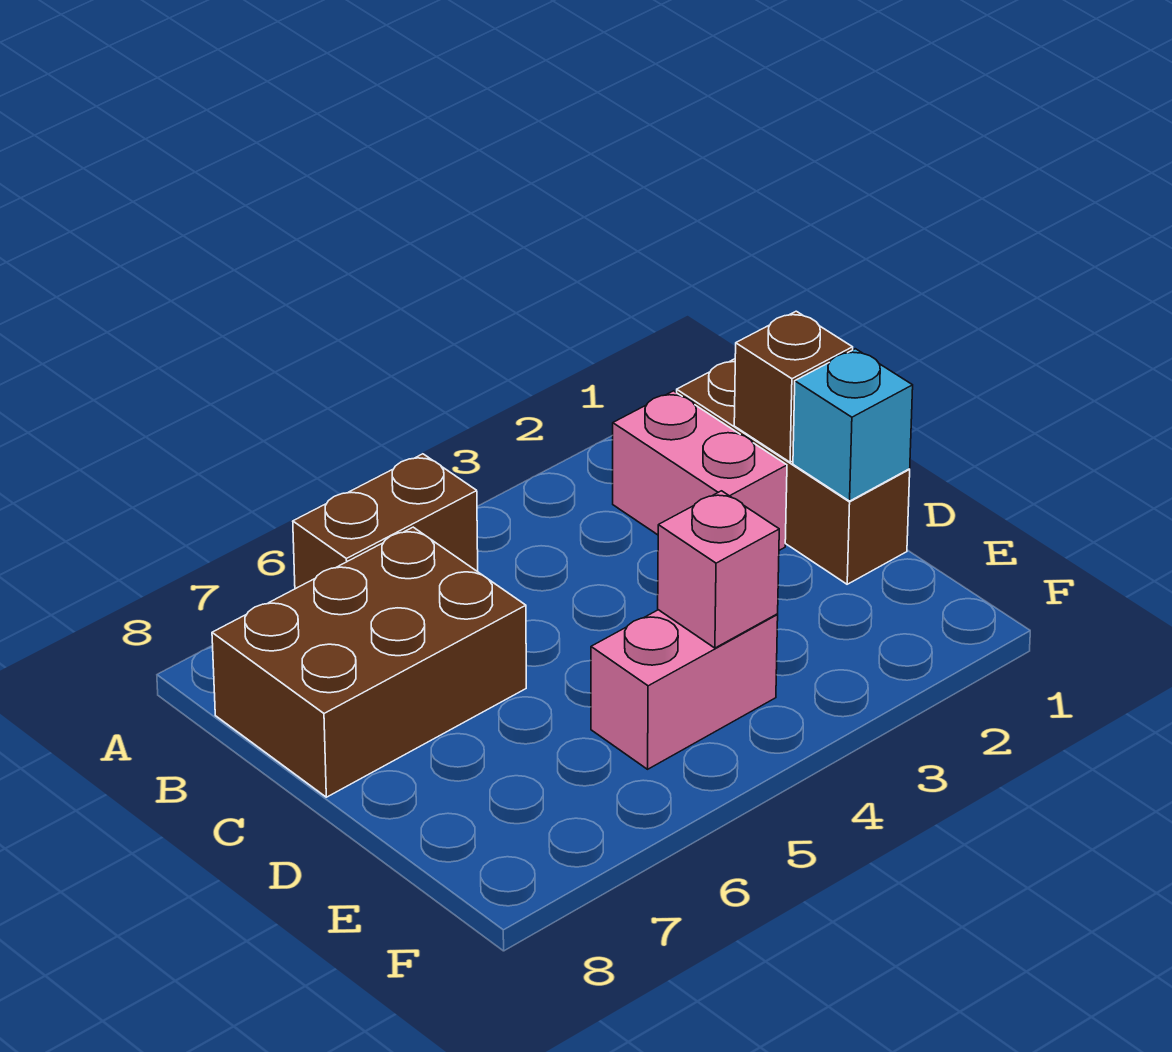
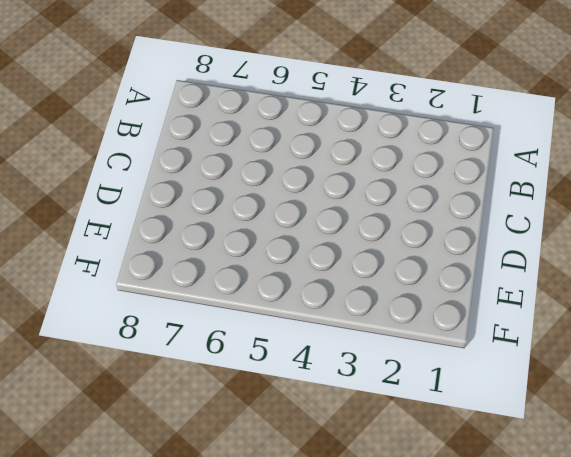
none -> brown 1x2 brick [293,454,478,589]
none -> brown 1x3 brick [677,359,910,584]

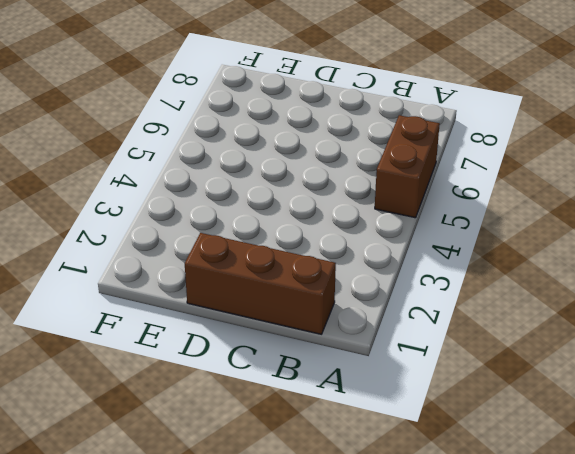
none -> pink 1x2 brick [613,391,787,550]
none -> brown 2x3 brick [212,527,526,797]

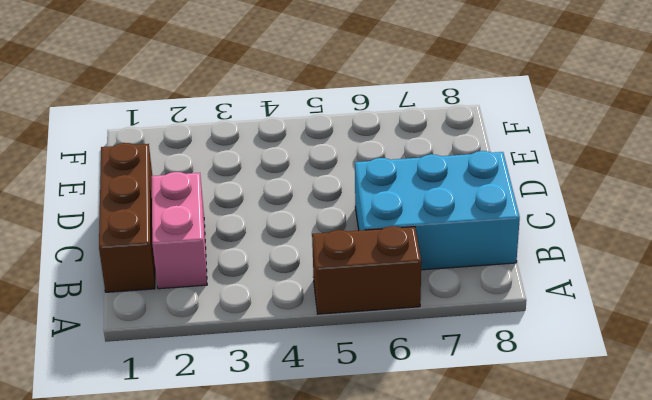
cyan 2x3 brick [355,151,520,270] -> brown 2x3 brick [212,527,526,797]
none -> pink 1x2 brick [591,610,778,769]
none -> brown 1x1 brick [734,311,853,462]

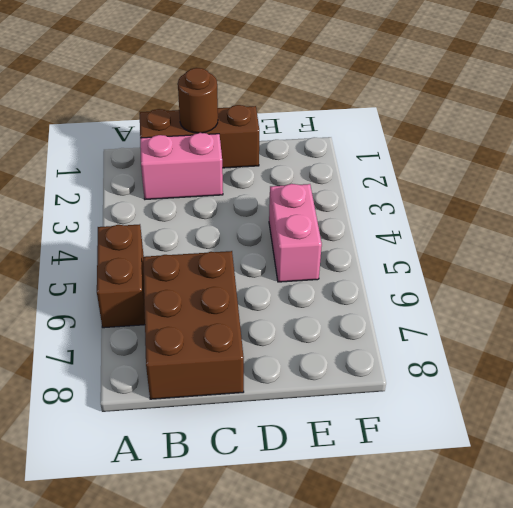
brown 1x1 round brick [178,68,218,133] -> brown 1x1 brick [734,311,853,462]
none -> cyan 1x1 brick [793,349,913,501]
none -> pink 1x1 brick [658,491,779,648]

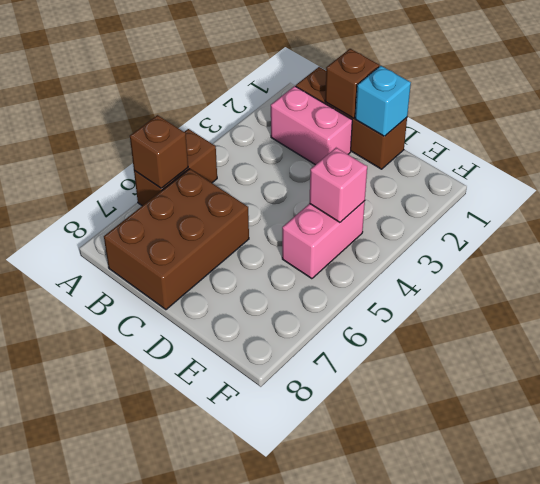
brown 1x1 brick [130,115,188,188] -> none

